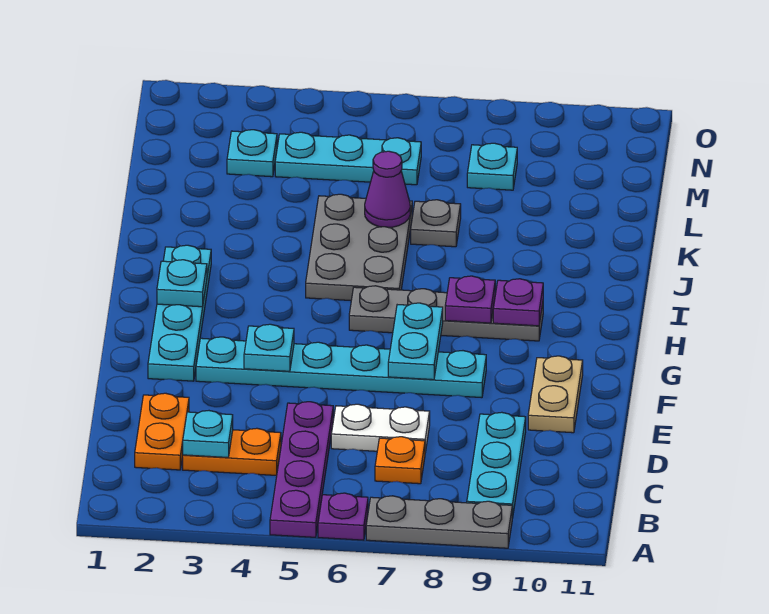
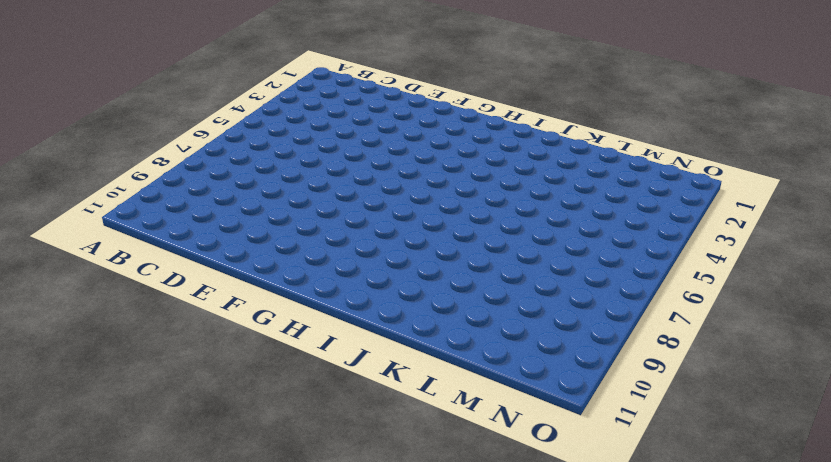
none -> purple 1x4 plate [270,402,333,537]
none -> purple 1x1 plate [318,493,368,540]
none -> grey 1x3 plate [366,496,512,548]

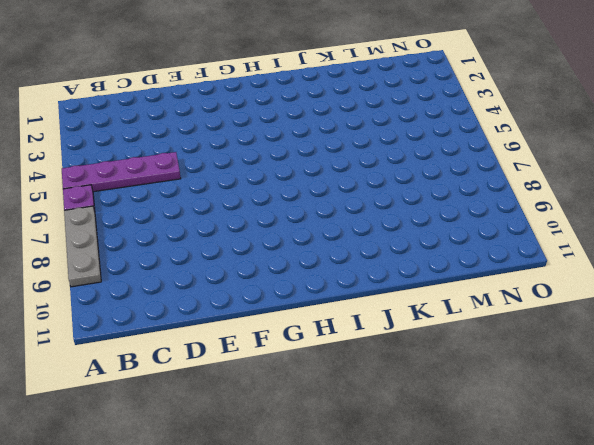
none -> cyan 1x3 plate [467,412,526,518]
none -> orange 1x2 plate [135,393,189,470]
none -> orange 1x2 plate [183,428,281,475]

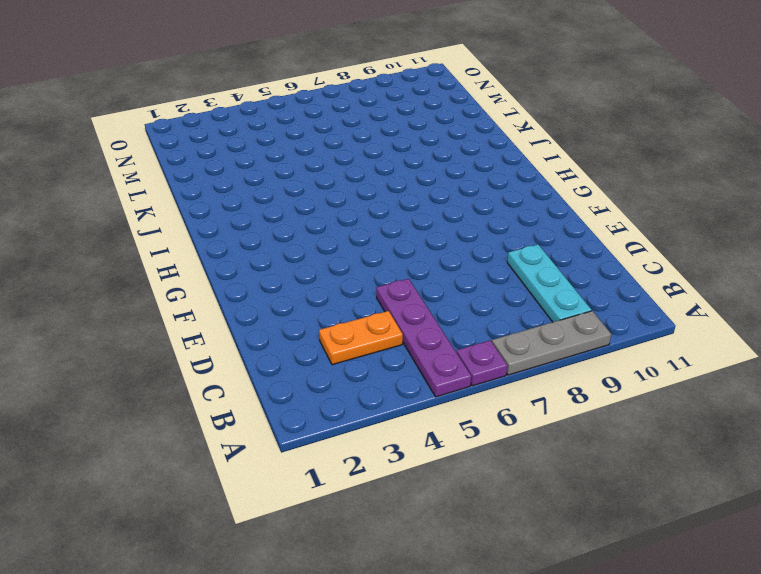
none -> orange 1x2 plate [135,393,189,470]
none -> orange 1x1 plate [375,437,425,484]
none -> white 1x2 plate [331,404,430,452]

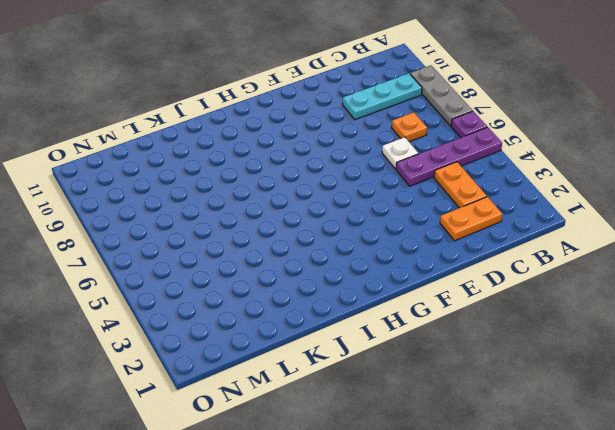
white 1x1 plate [382,137,418,169] -> white 1x2 plate [331,404,430,452]
none -> tan 1x2 plate [528,356,583,433]
none -> cyan 1x4 plate [148,245,211,381]
none -> cyan 1x6 plate [196,337,486,398]

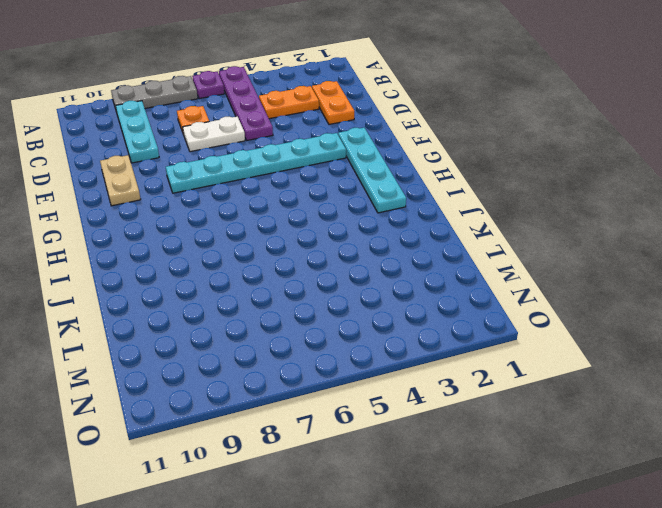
none -> grey 1x4 plate [349,286,543,341]
none -> grey 2x3 plate [306,194,412,301]
none -> grey 1x1 plate [411,200,461,247]

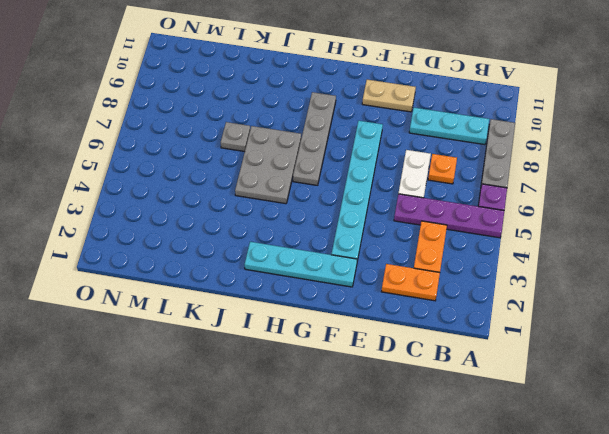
grey 2x3 plate [235,126,301,204] -> grey 2x3 plate turned to [306,194,412,301]
none -> cyan 1x1 plate [227,130,277,177]
none -> cyan 1x3 plate [275,132,421,185]
none -> cyan 1x1 plate [467,143,517,190]

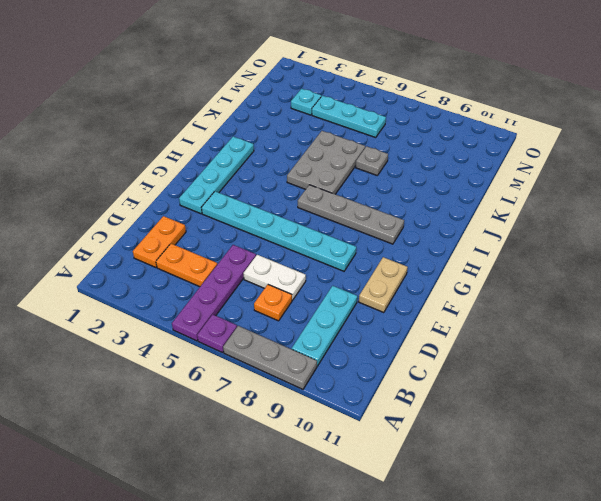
none -> cyan 1x1 plate [467,143,517,190]
none -> cyan 1x1 plate [183,411,233,457]
none -> cyan 1x1 plate [244,324,294,371]

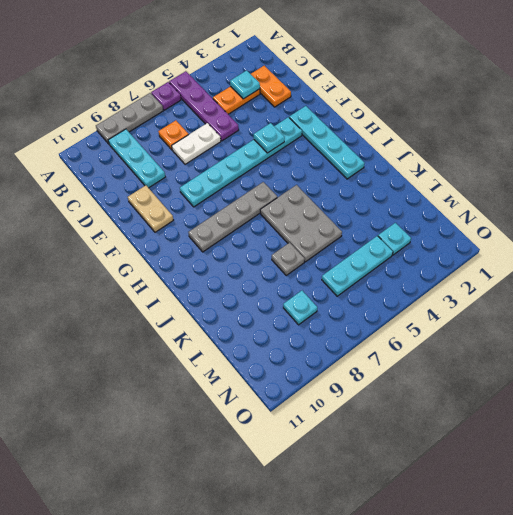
none -> cyan 1x2 plate [388,303,443,380]
none -> cyan 1x1 plate [157,260,207,307]
none -> purple 1x1 plate [445,276,495,323]

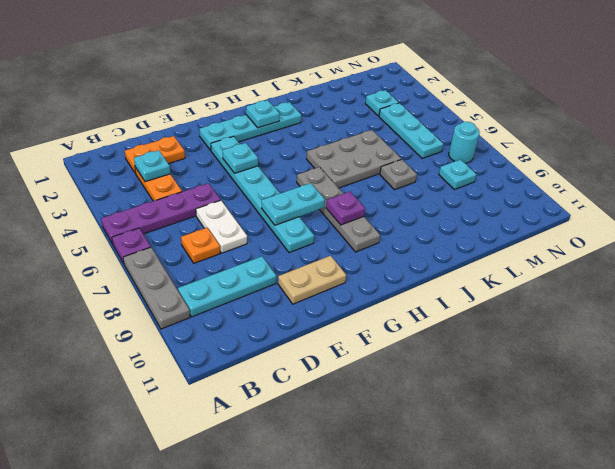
cyan 1x1 round brick [449,122,480,163] -> none
none -> purple 1x1 plate [493,279,543,326]
none -> purple 1x1 cone [365,151,410,227]

